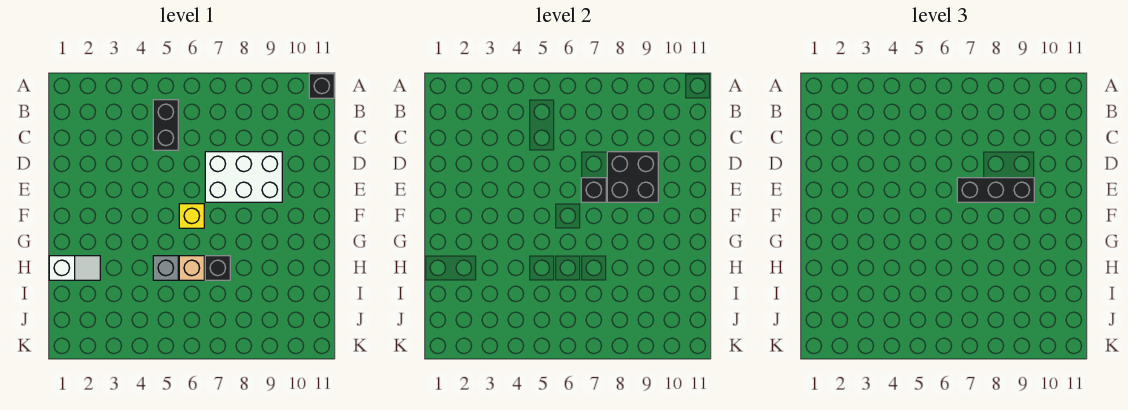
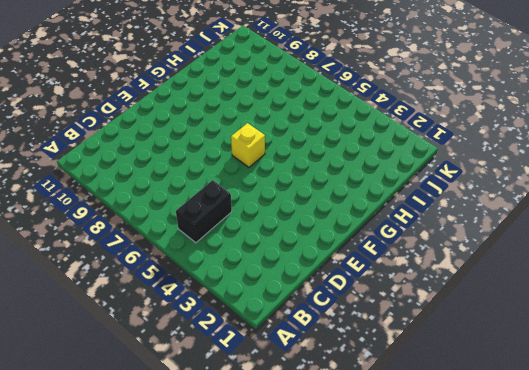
none -> black 1x1 brick [309,74,334,98]
none -> white 2x3 brick [205,152,282,202]

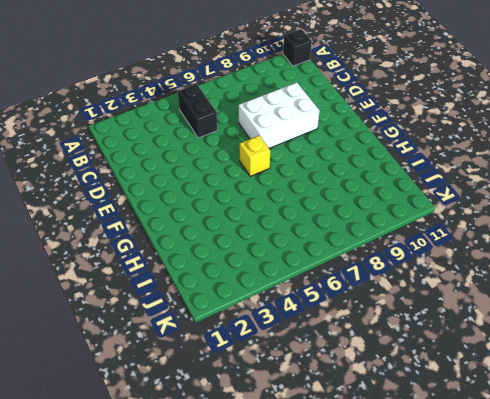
none -> white 1x2 slope [49,256,100,280]
none -> grey 1x1 brick [153,256,178,280]

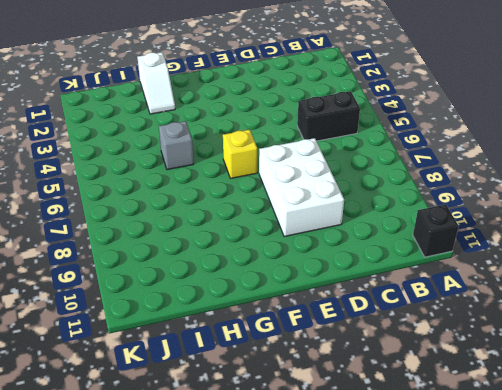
none -> tan 1x1 brick [179,256,204,280]
none -> black 1x1 brick [205,256,230,280]

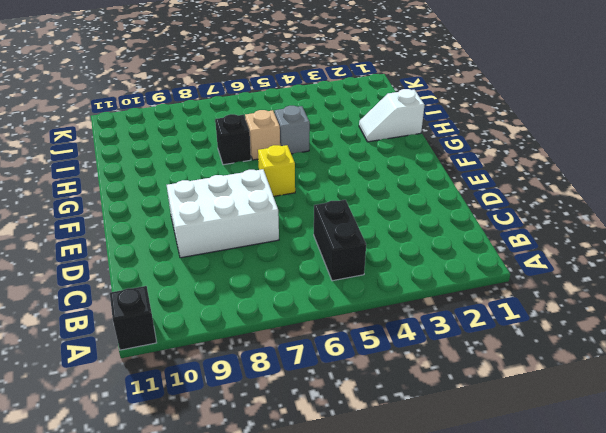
none -> black 2x2 brick [607,152,658,202]
none -> black 1x1 brick [581,178,606,202]

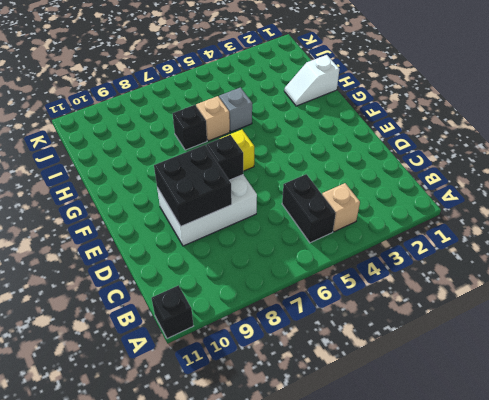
tan 1x1 brick [322,183,360,232] -> none
none -> black 1x3 brick [957,178,1034,202]

